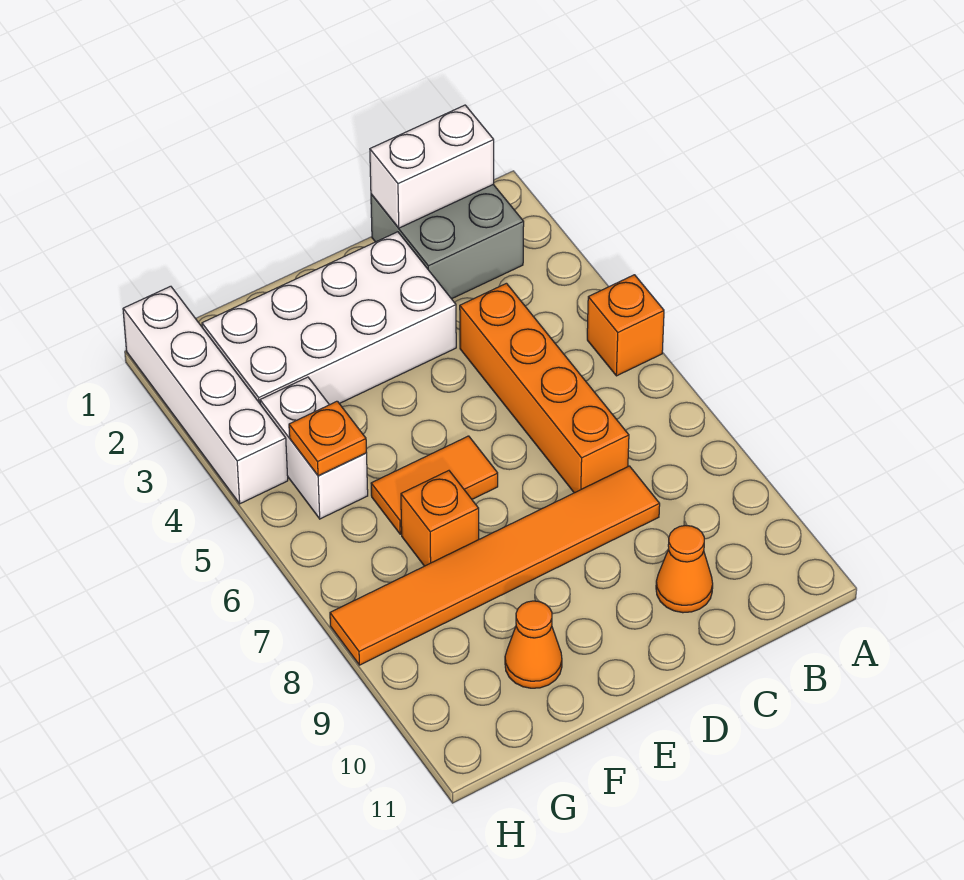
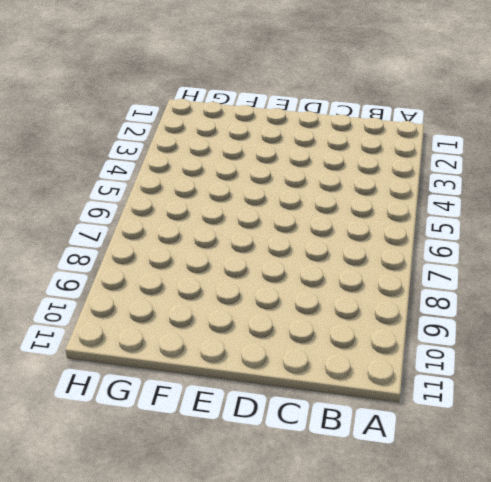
none -> orange 1x1 brick [587,275,664,376]
none -> grey 2x2 brick [371,185,524,299]
none -> orange 1x4 brick [460,283,629,493]

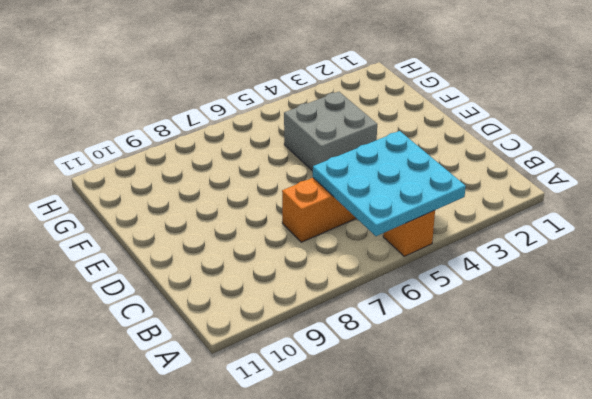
cyan 3x3 plate [313,131,466,236] -> none
grey 2x2 brick [284,92,377,171] -> grey 2x2 brick moved to [371,185,524,299]
none -> orange 1x6 tile [330,466,660,665]
none -> orange 1x1 cone [656,525,713,613]
none -> white 2x4 brick [202,232,456,405]

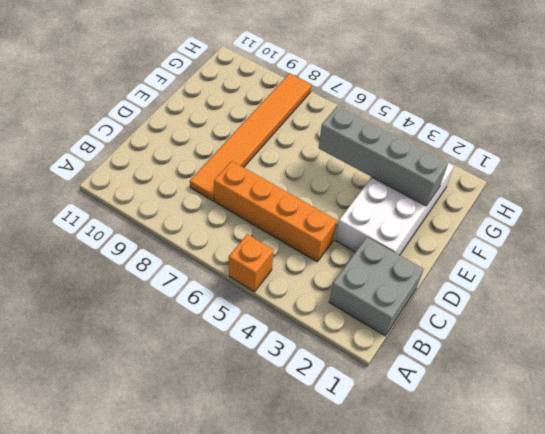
grey 1x4 brick [319,106,448,206] -> none
none -> orange 1x1 cone [656,525,713,613]
none -> orange 1x2 tile [371,436,498,534]
none -> orange 1x1 brick [401,471,479,566]

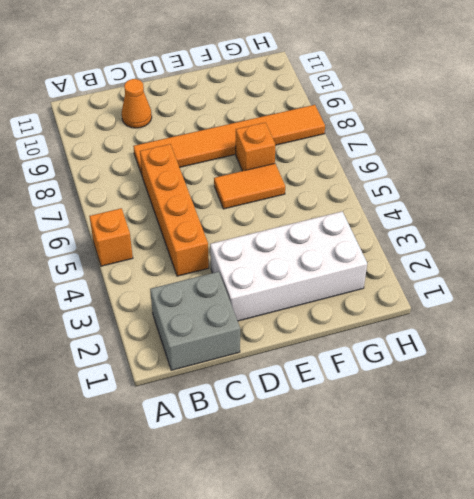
none -> orange 1x1 cone [505,601,562,688]
none -> white 1x2 brick [260,377,368,519]
none -> white 1x4 brick [123,286,288,504]

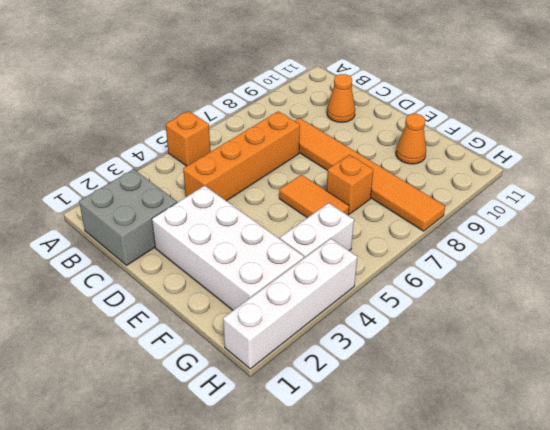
none -> white 1x2 brick [370,105,494,228]
none -> orange 1x1 plate [289,401,366,476]

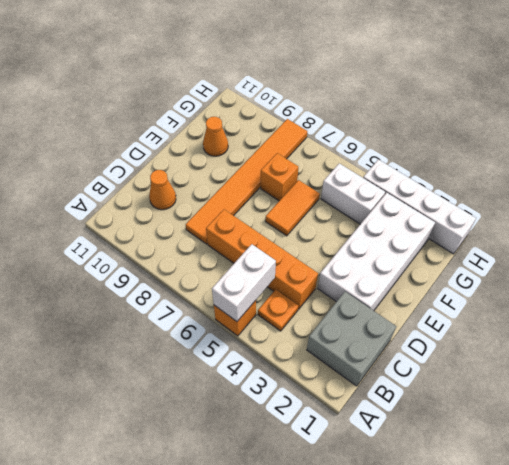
white 1x2 brick [212,244,276,321] -> white 1x2 brick moved to [370,105,494,228]
orange 1x1 plate [258,290,298,331] -> orange 1x1 plate moved to [289,401,366,476]

